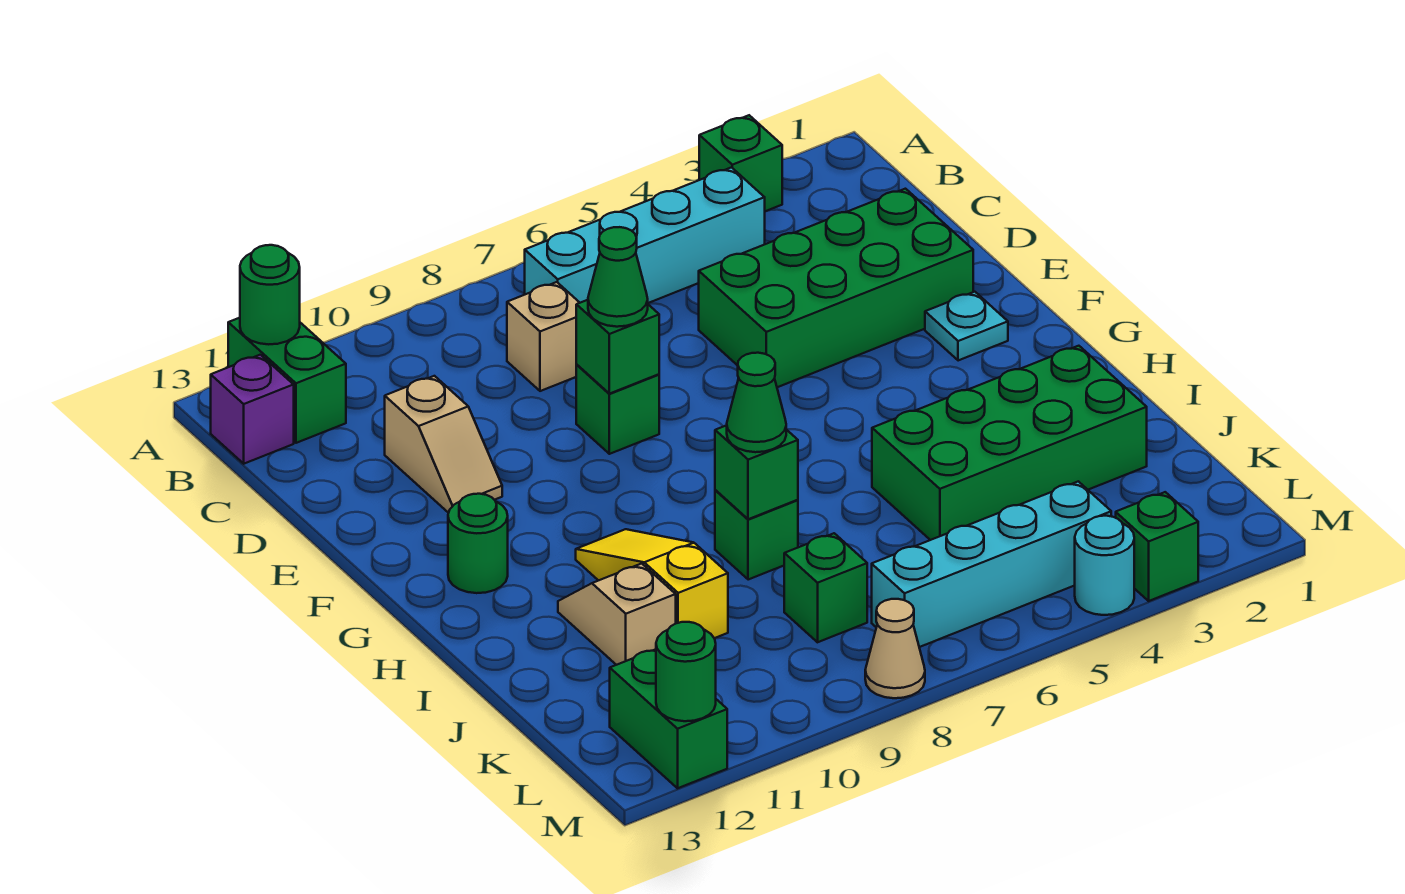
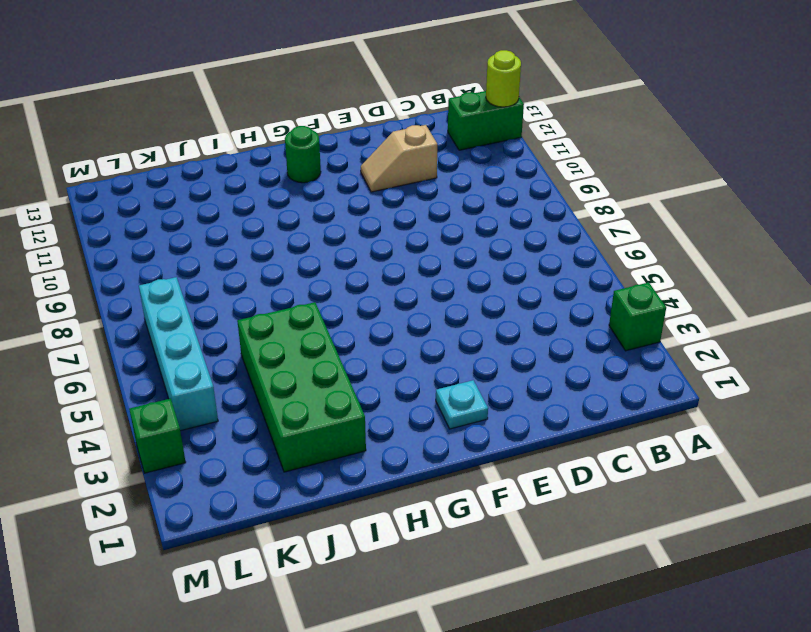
lime 1x1 round brick [486,50,521,107] -> green 1x1 round brick [240,245,300,344]
none -> cyan 1x4 brick [525,167,765,303]
none -> purple 1x1 brick [211,355,294,464]
none -> tan 1x1 brick [507,282,580,391]

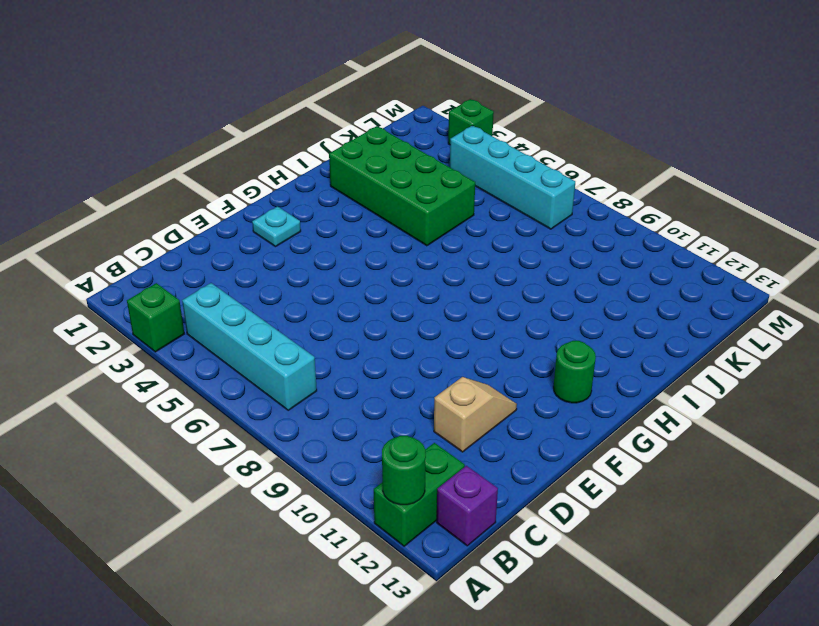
none -> tan 1x1 brick [507,282,580,391]
none -> green 2x4 brick [699,189,973,387]
none -> green 1x1 brick [576,365,659,454]

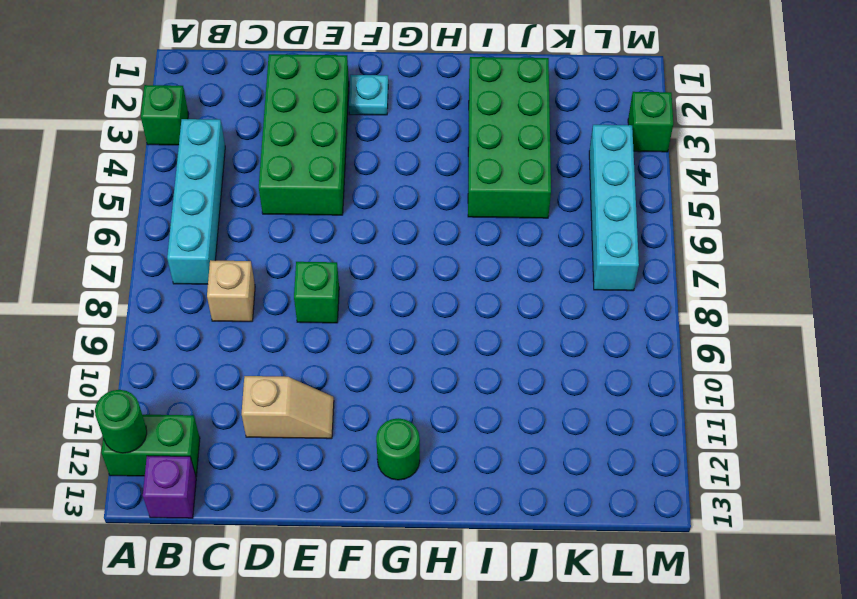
none -> yellow 1x3 slope [576,529,728,638]
none -> green 1x1 brick [715,490,798,580]
none -> tan 1x2 slope [558,564,676,665]

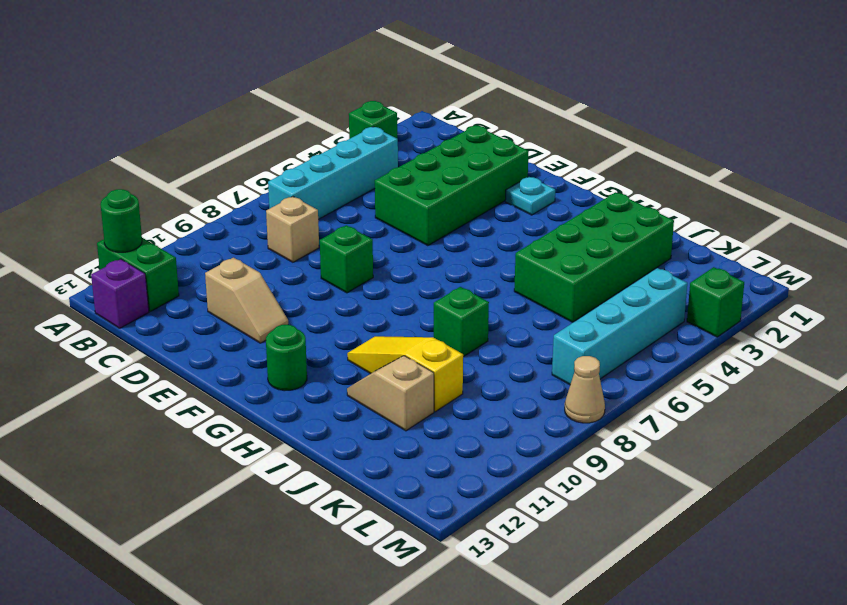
none -> green 1x1 brick [784,533,867,642]
none -> green 1x2 brick [610,649,727,788]
none -> cyan 1x1 round brick [1075,516,1134,615]

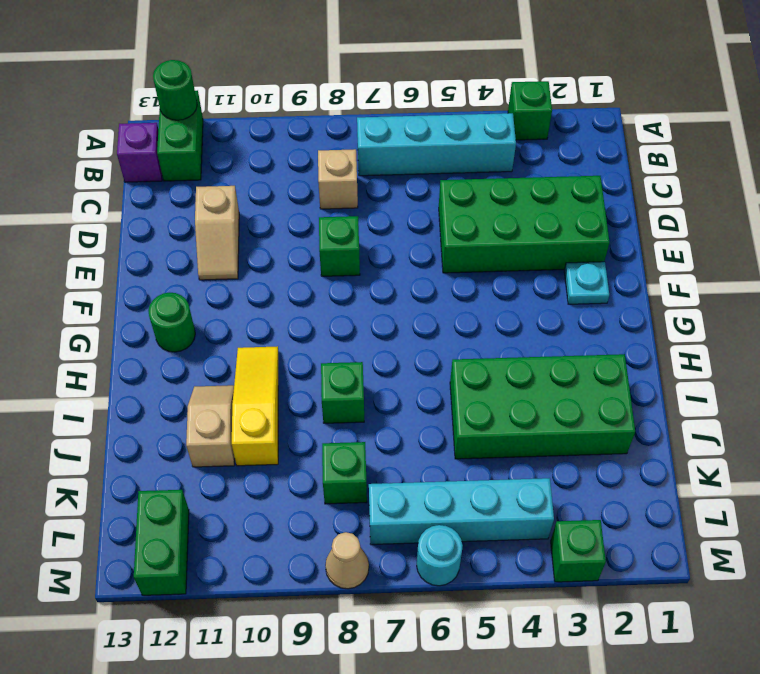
cyan 1x1 round brick [417,525,463,586] -> cyan 1x1 round brick moved to [1075,516,1134,615]
none -> green 1x1 brick [576,300,659,394]
none -> green 1x1 brick [715,425,798,519]
none -> green 1x1 round brick [656,622,716,721]

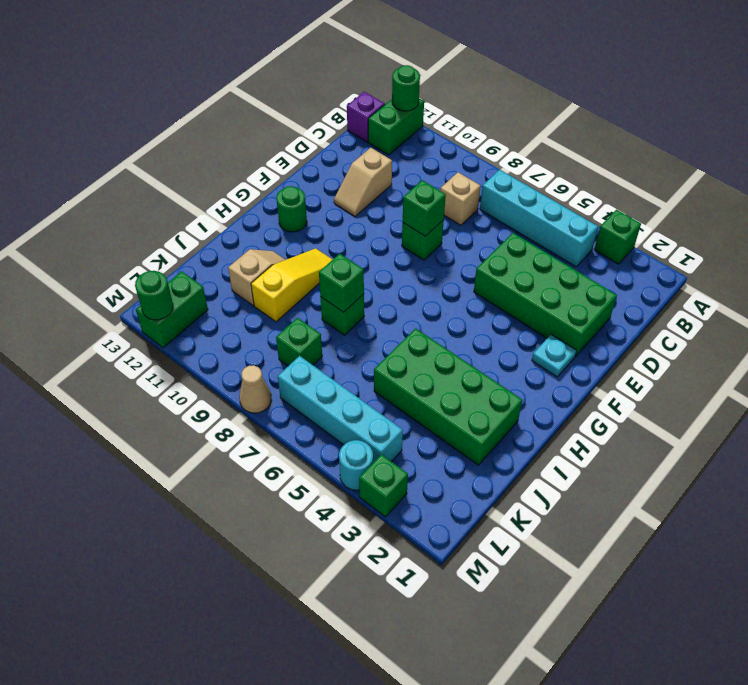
none -> green 1x1 cone [588,227,648,327]
none -> green 1x1 cone [727,353,786,452]

